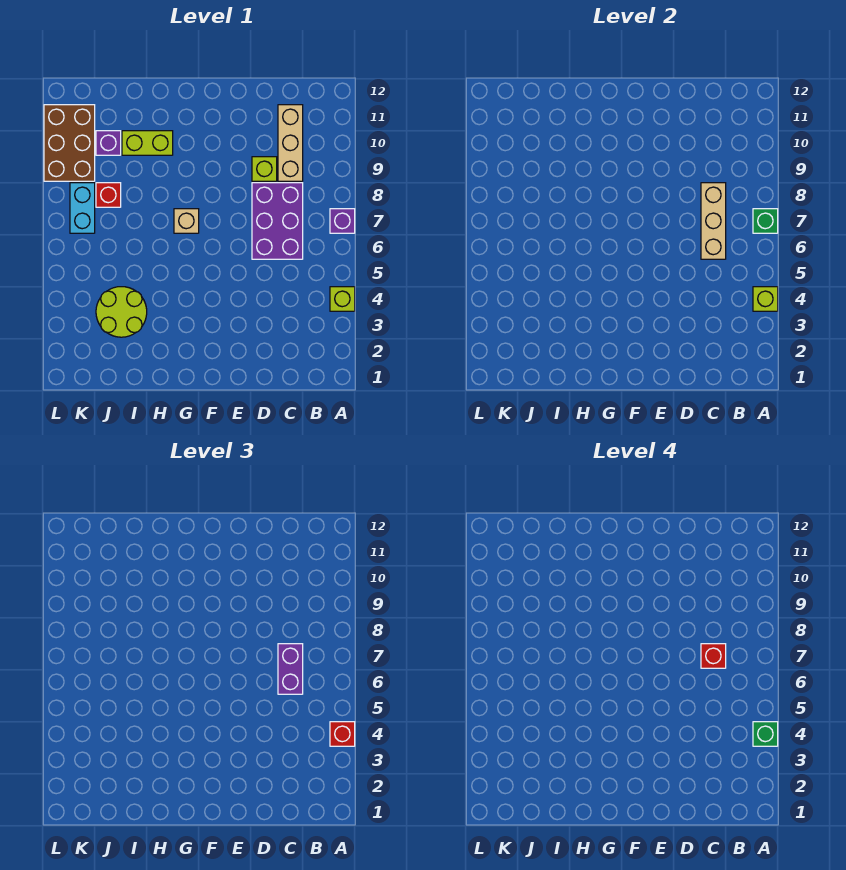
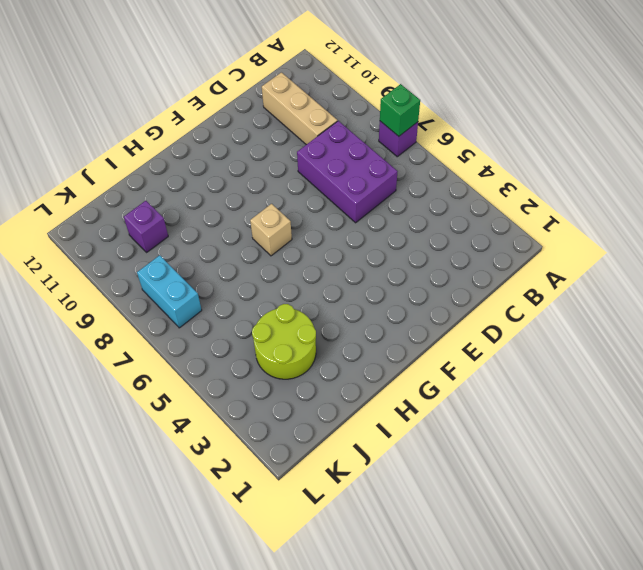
none -> lime 1x1 brick [330,287,355,311]
none -> lime 1x1 brick [252,157,277,181]
none -> lime 1x2 brick [122,131,173,155]

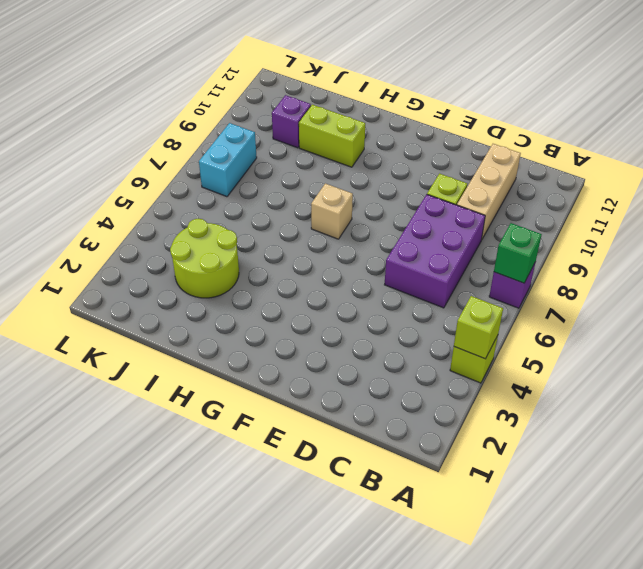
none -> red 1x1 brick [96,183,121,207]
none -> brown 2x3 brick [44,105,95,181]
none -> tan 1x3 brick [701,183,726,259]

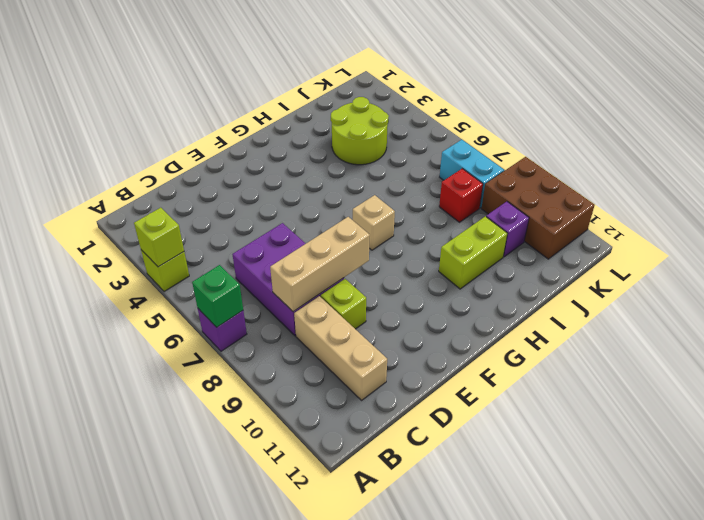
tan 1x3 brick [270,217,370,312] -> tan 1x3 brick turned to [701,183,726,259]
none -> red 1x1 brick [330,722,355,746]
none -> purple 1x2 brick [278,644,303,694]
none -> green 1x1 brick [753,722,778,746]

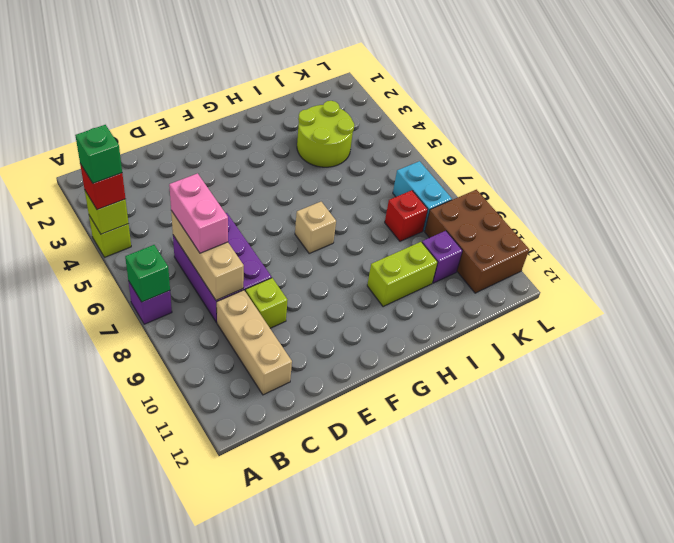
pink 1x2 brick [169,173,228,253] -> purple 1x2 brick [278,644,303,694]
none -> red 1x1 brick [701,644,726,668]

